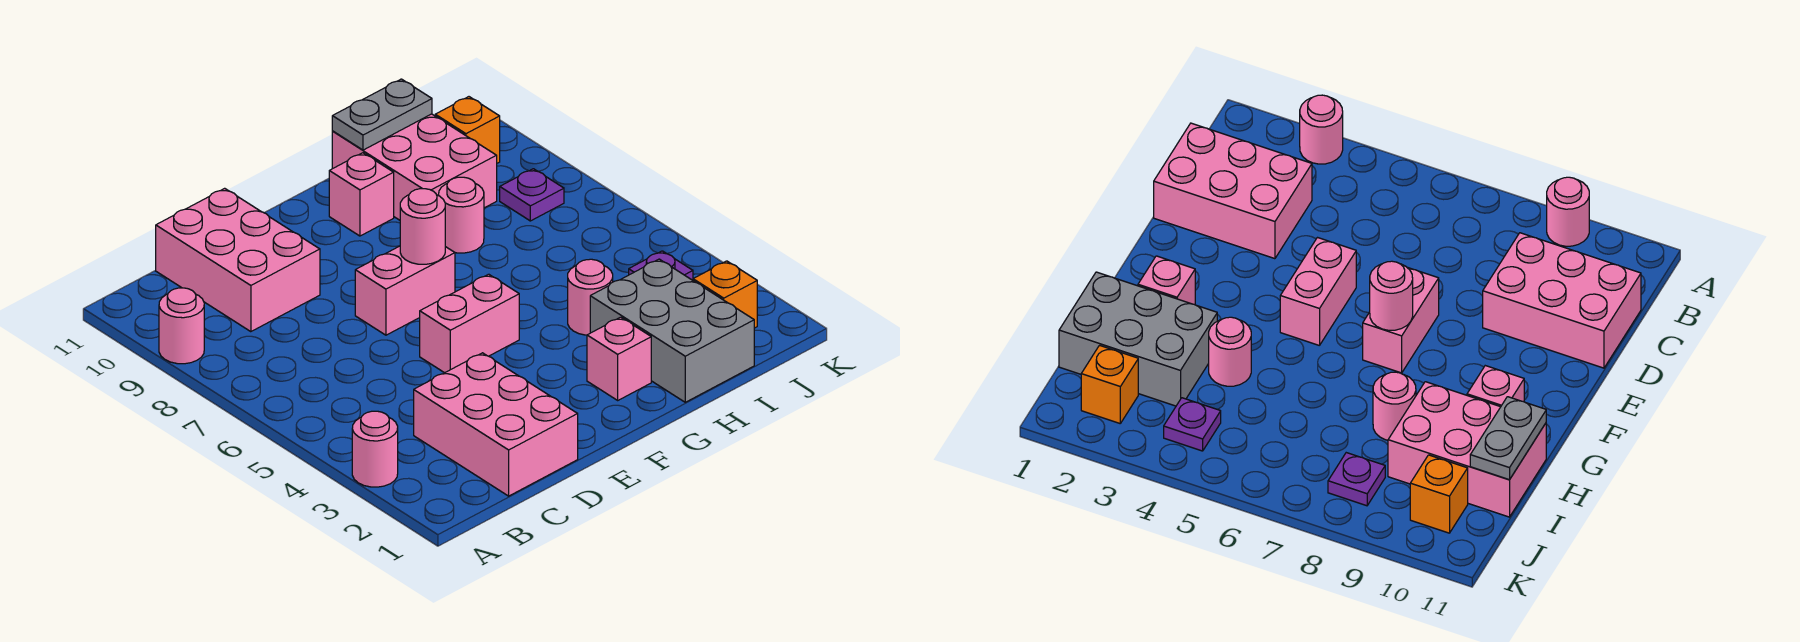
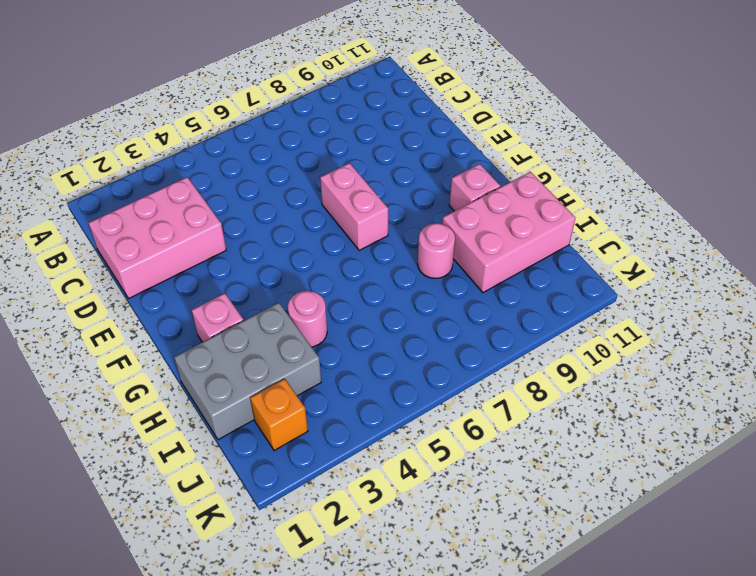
none -> pink 1x1 round brick [352,411,398,487]
none -> pink 1x1 round brick [159,288,204,364]
none -> pink 2x3 brick [156,188,320,332]

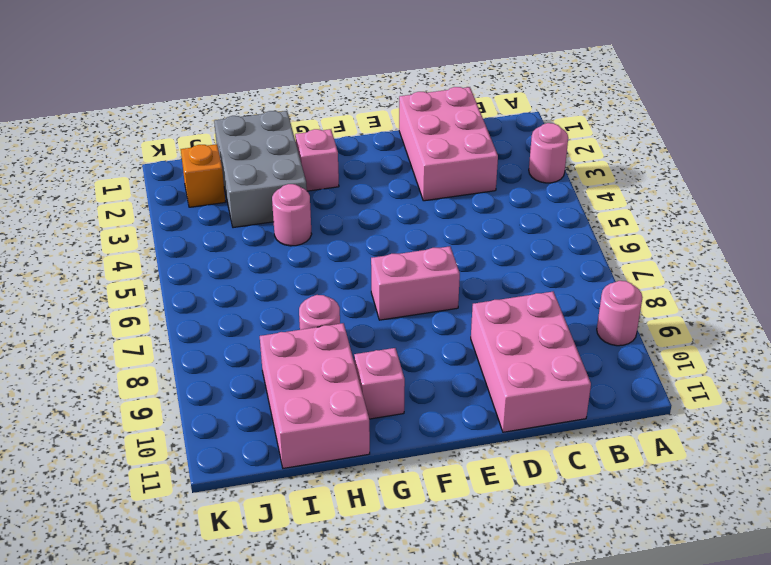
none -> pink 1x2 brick [420,274,519,373]
none -> purple 1x1 plate [629,251,693,280]
none -> purple 1x1 plate [500,169,564,221]

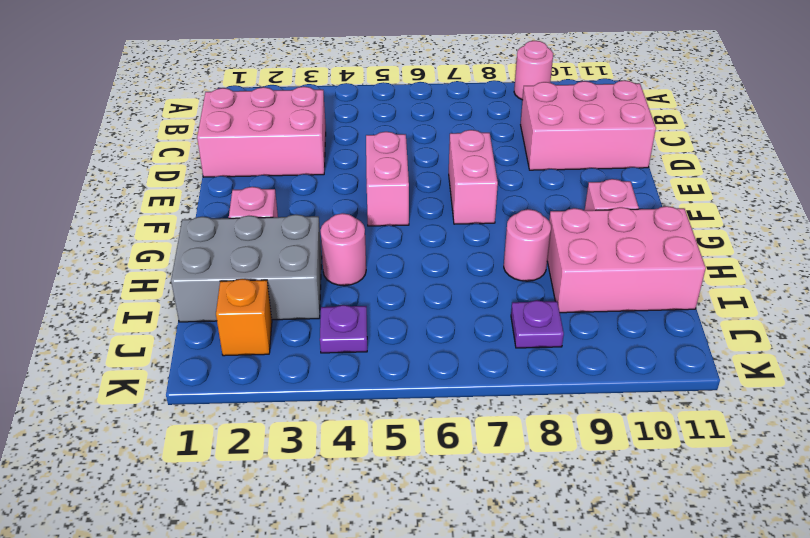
none -> pink 1x1 round brick [352,411,398,487]
none -> orange 1x1 brick [435,97,500,163]
none -> pink 1x1 round brick [400,189,445,264]

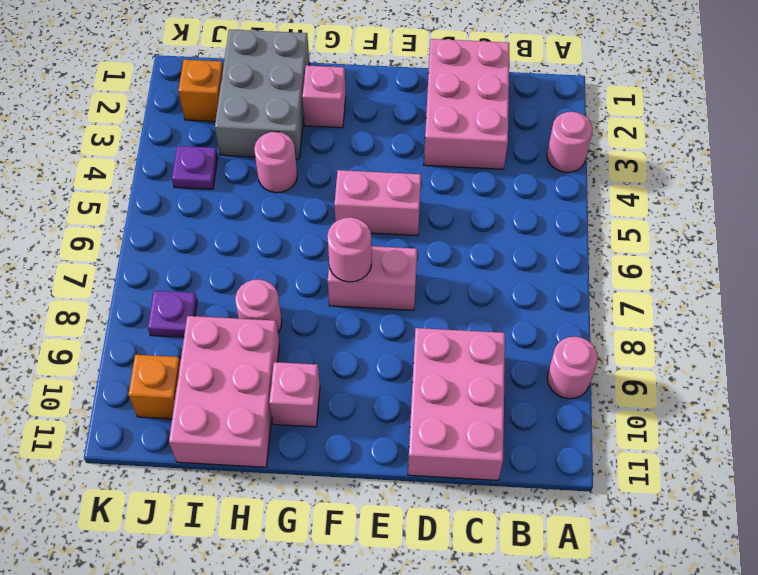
none -> grey 1x2 plate [332,79,432,150]

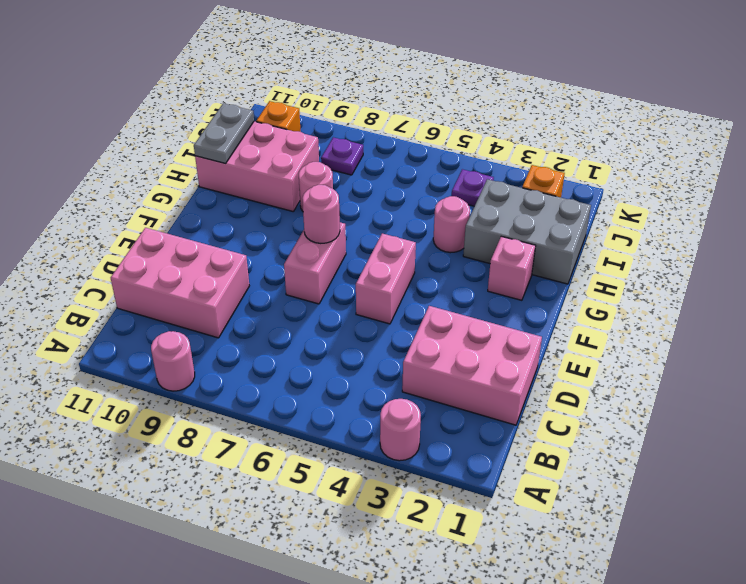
none -> pink 1x1 brick [329,153,394,236]

